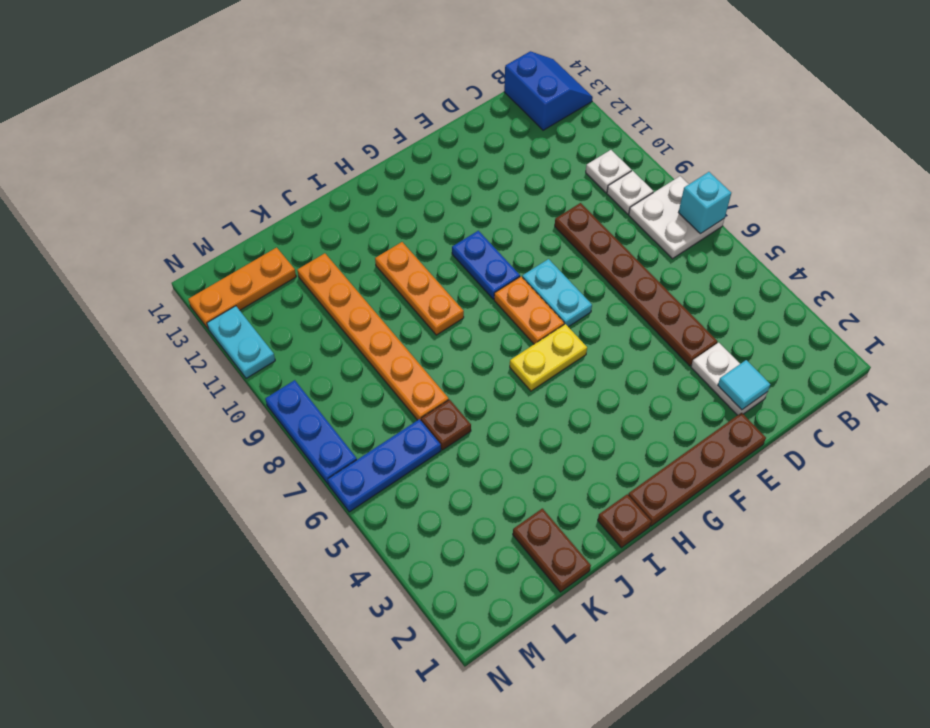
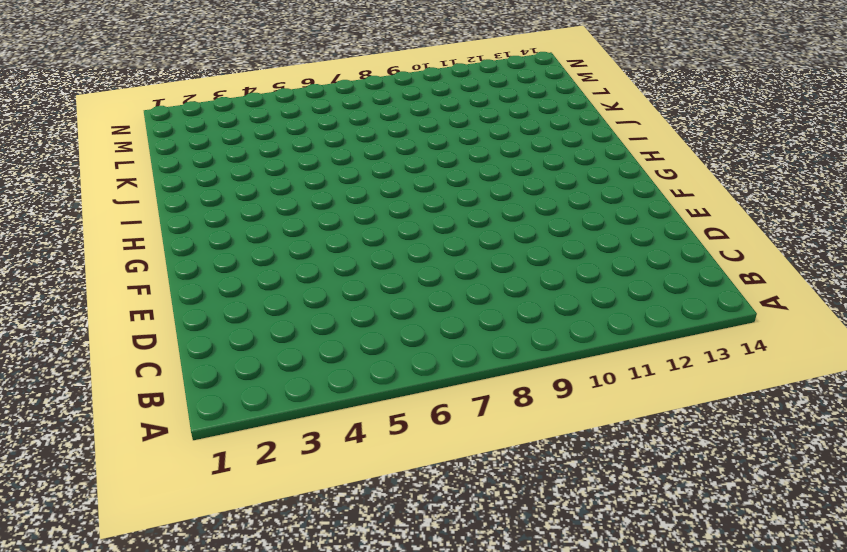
none -> white 2x2 plate [629,176,725,259]
none -> blue 2x2 slope [504,51,593,130]
none -> white 1x1 plate [607,171,653,214]

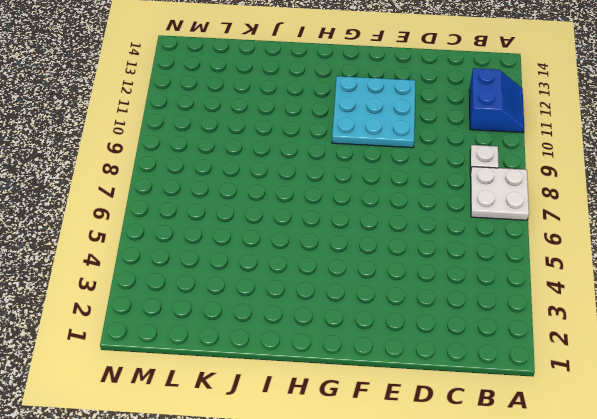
blue 2x2 slope [469,68,524,133] -> blue 2x2 slope moved to [504,51,593,130]
cyan 3x3 plate [332,76,416,148] -> blue 1x2 plate [452,231,520,299]
none -> white 1x1 plate [586,150,631,193]
none -> white 1x2 plate [691,343,767,415]
none -> brown 1x6 plate [555,203,717,366]

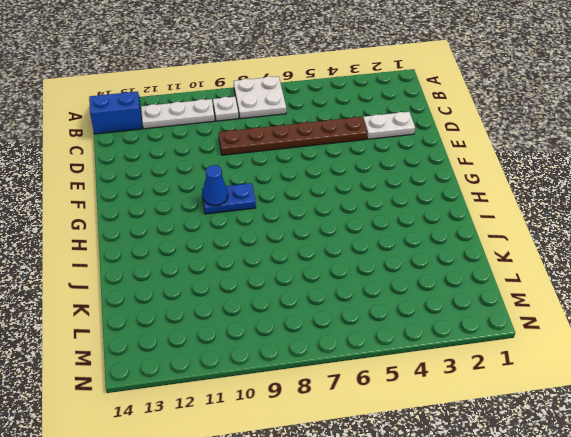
white 1x3 plate [141,99,215,129] -> white 1x1 plate [586,150,631,193]
blue 1x1 cone [203,165,228,206] -> none
none -> brown 1x4 plate [628,413,766,526]
none -> cyan 1x2 plate [522,259,592,327]
none -> yellow 1x2 plate [510,324,587,391]

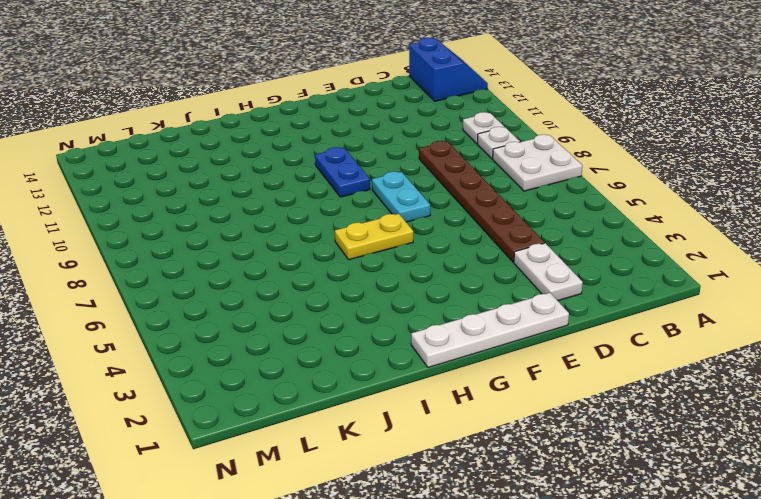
white 1x4 plate [411,293,569,368] -> brown 1x4 plate [628,413,766,526]
none -> orange 1x2 plate [494,277,564,344]
none -> brown 1x1 plate [598,494,651,548]
none -> orange 1x3 plate [375,242,464,335]

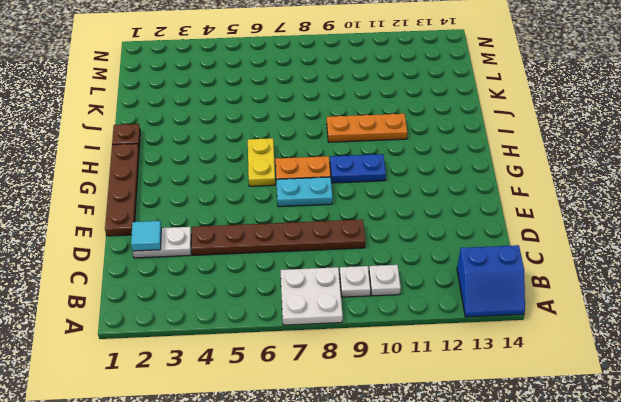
none -> brown 1x2 plate [513,508,591,592]
none -> brown 1x1 plate [421,400,471,450]
none -> orange 1x6 plate [297,253,449,420]

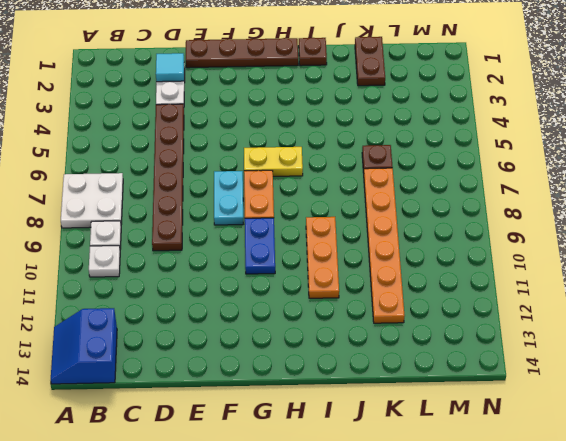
none -> blue 1x3 plate [328,419,441,512]
none -> orange 1x3 plate [188,248,296,328]
none -> blue 1x3 plate [265,380,357,484]

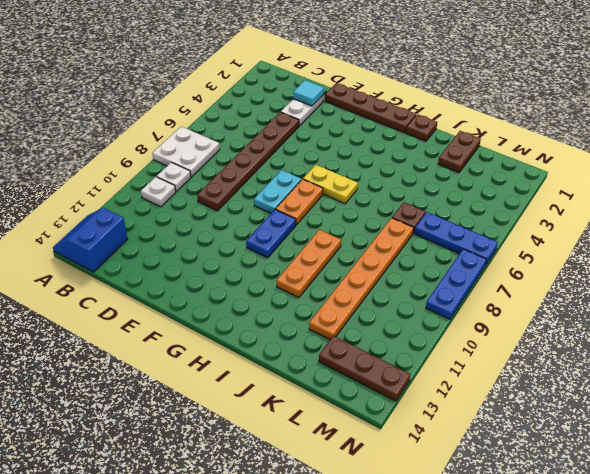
brown 1x3 plate [319,336,410,401] -> orange 1x3 plate [188,248,296,328]
none -> cyan 1x2 plate [207,306,275,378]
none -> cyan 1x1 brick [679,172,731,234]

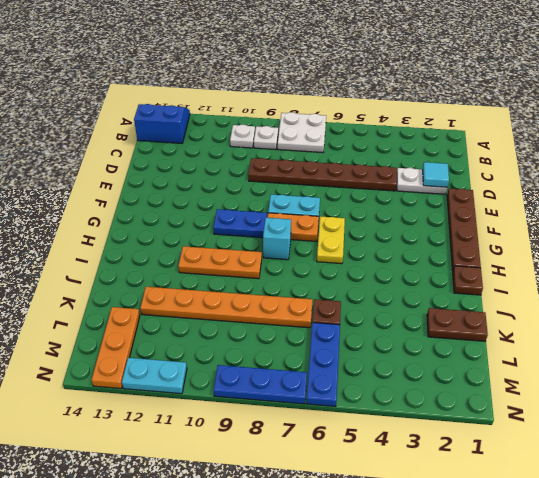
cyan 1x1 brick [263,218,291,260] -> cyan 1x1 brick moved to [679,172,731,234]

